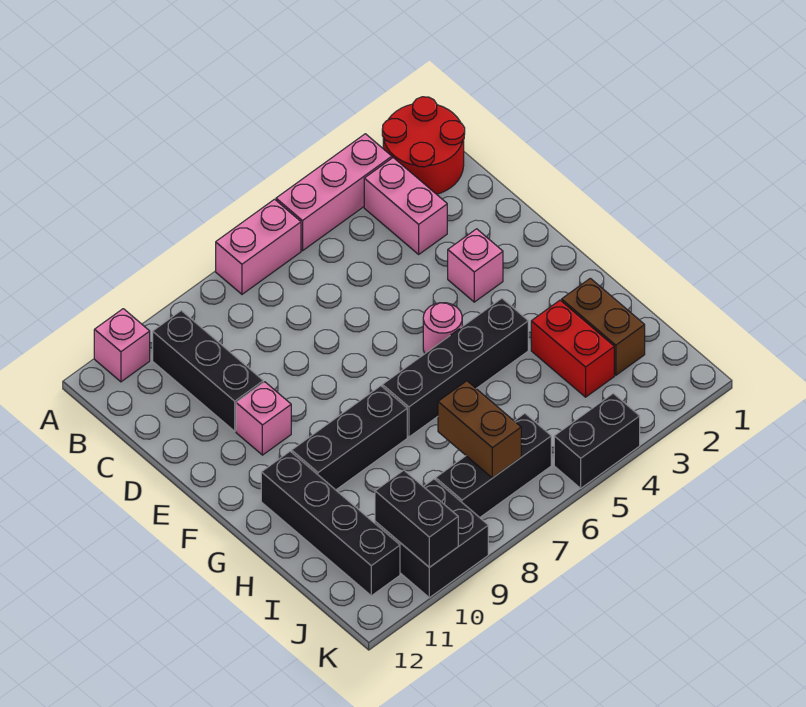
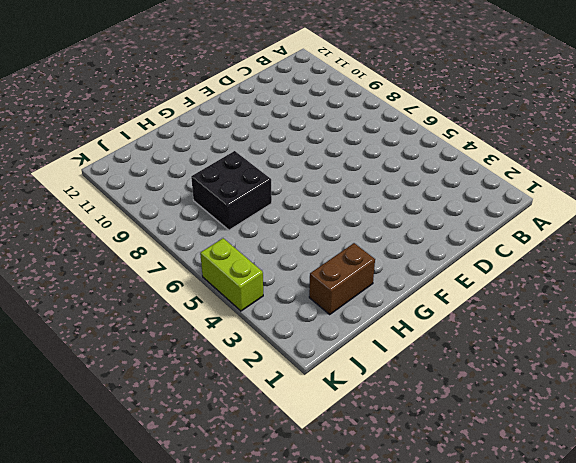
black 2x2 brick [191,151,272,230] -> black 2x2 brick moved to [375,479,488,598]
lime 1x2 brick [200,238,263,311] -> black 1x2 brick [554,393,640,488]
none -> red 2x2 round brick [382,97,465,194]
none -> pink 1x3 brick [276,134,392,251]
none -> pink 1x2 brick [216,199,301,294]

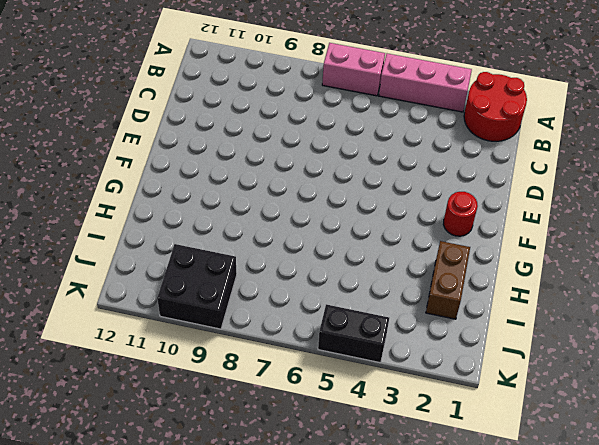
red 1x1 round brick [443,192,478,236] -> none
none -> pink 1x1 brick [94,309,150,382]
none -> pink 1x2 brick [364,158,447,254]
none -> black 1x3 brick [153,310,263,431]

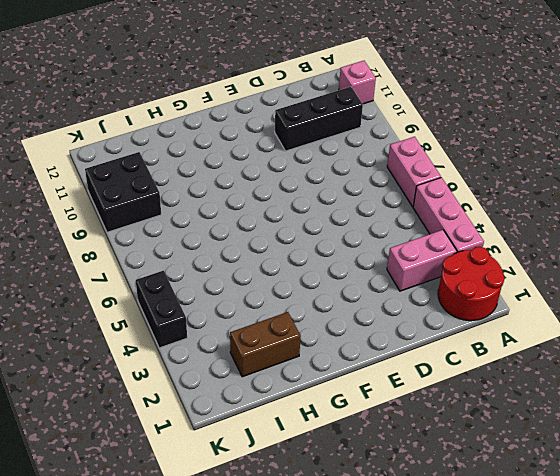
none -> pink 1x1 brick [448,229,503,302]
none -> pink 1x1 brick [236,382,291,455]
none -> pink 1x1 round brick [423,303,462,353]

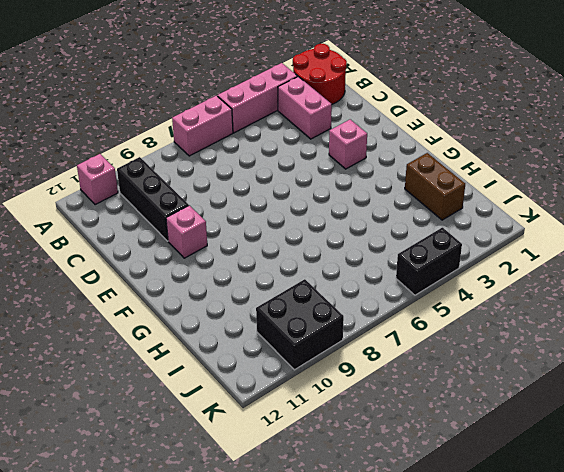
none -> pink 1x1 round brick [423,303,462,353]
none -> black 1x4 brick [382,298,528,437]
none -> black 1x3 brick [292,386,407,490]

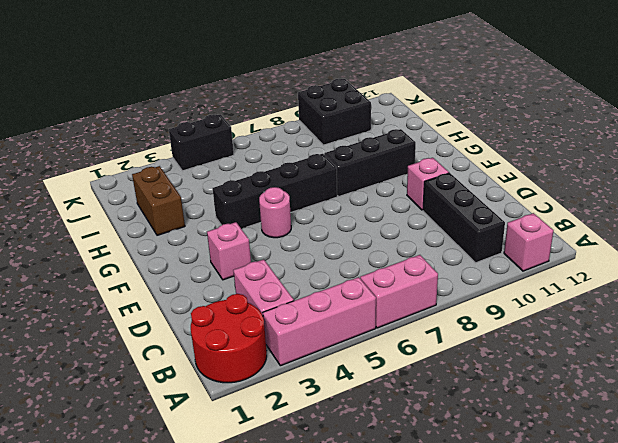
none -> black 1x4 brick [261,451,400,596]
none -> red 1x2 brick [531,300,614,397]
none -> black 1x3 brick [436,413,551,517]

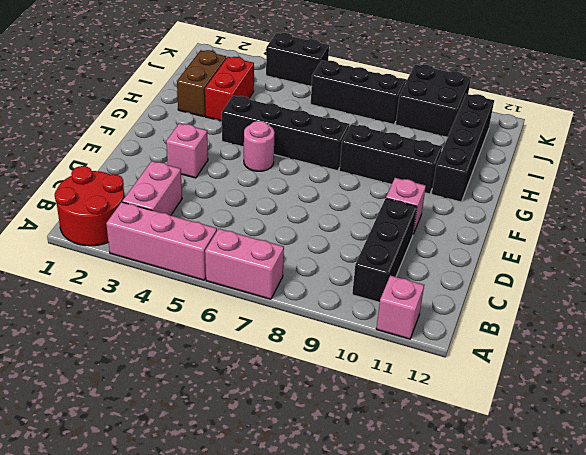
none -> brown 1x2 brick [438,381,521,478]
none -> black 1x2 brick [375,470,458,567]

